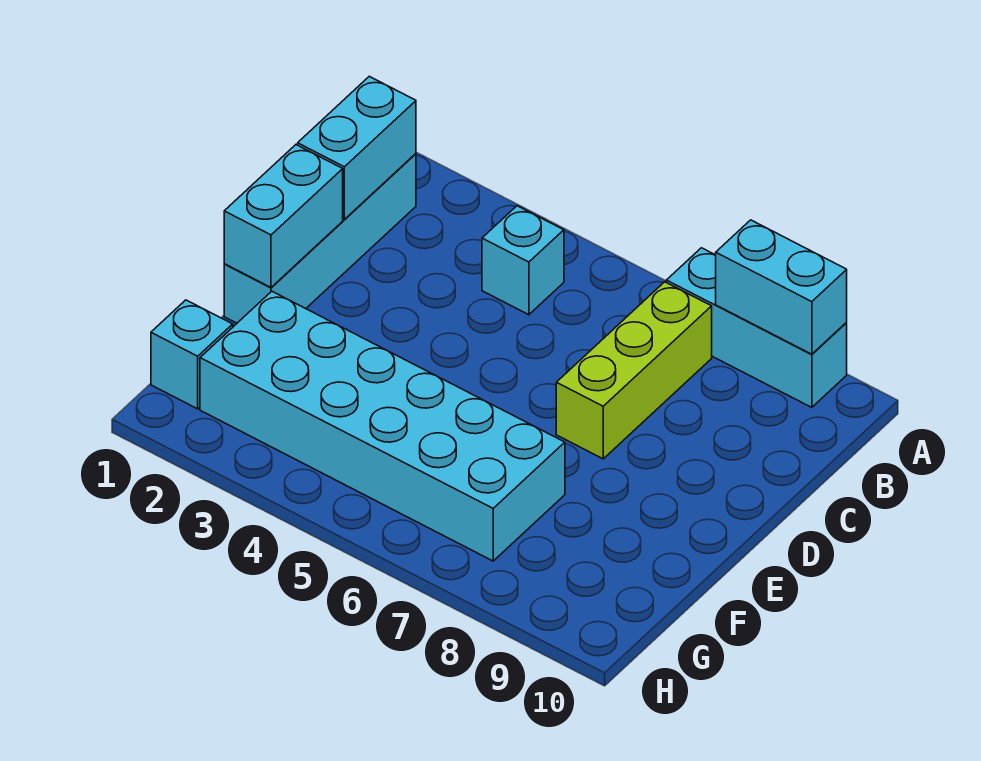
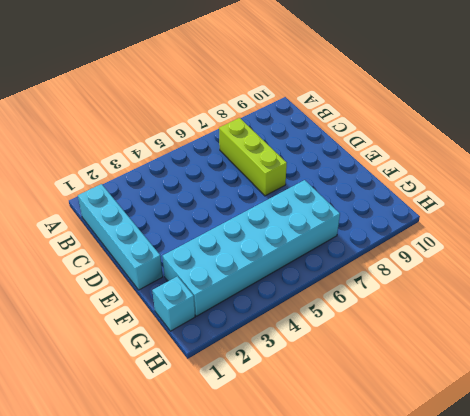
none -> cyan 1x3 brick [666,248,847,407]
none -> cyan 1x1 brick [482,206,564,315]

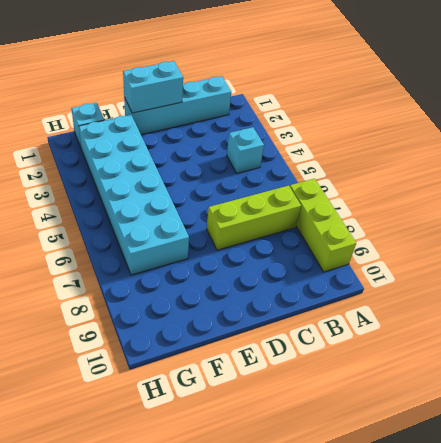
lime 1x3 brick [290,179,356,272] -> cyan 1x3 brick [666,248,847,407]
none -> cyan 1x2 brick [716,220,847,354]
none -> cyan 1x2 brick [298,76,416,219]

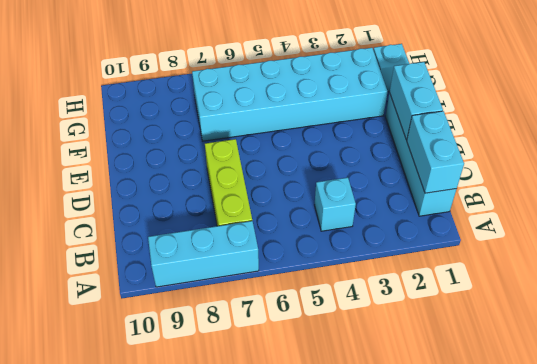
none -> cyan 1x2 brick [716,220,847,354]

